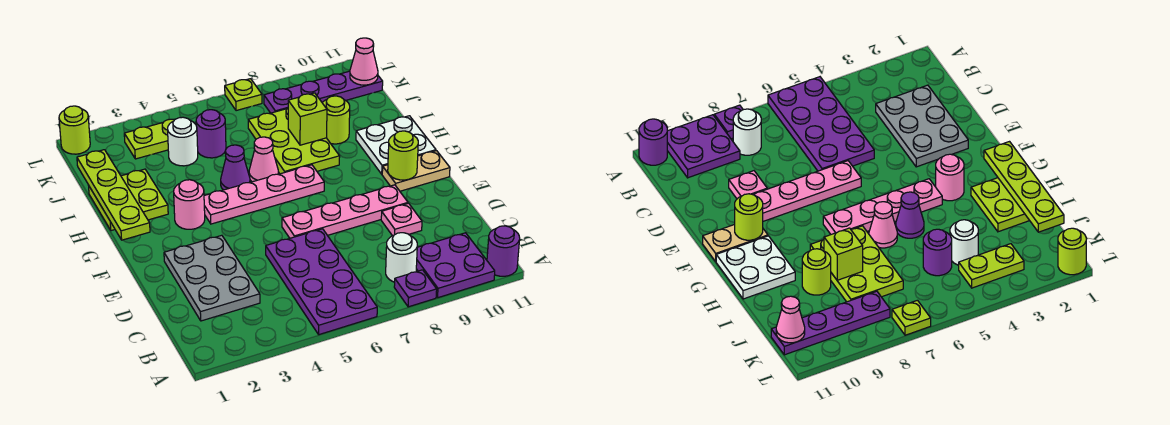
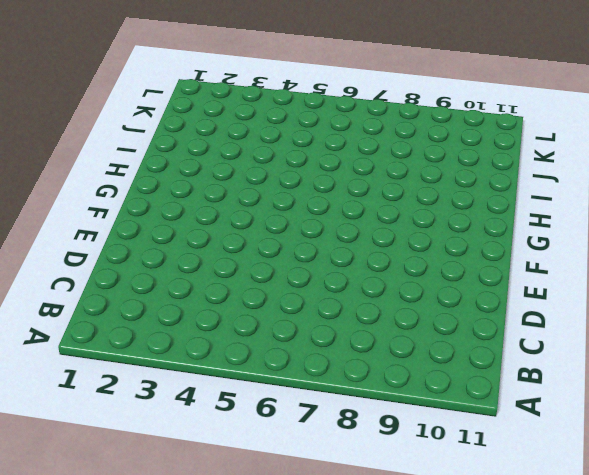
none -> purple 2x4 plate [266,229,377,335]
none -> purple 1x1 plate [394,270,437,307]
none -> purple 2x2 plate [416,233,495,298]

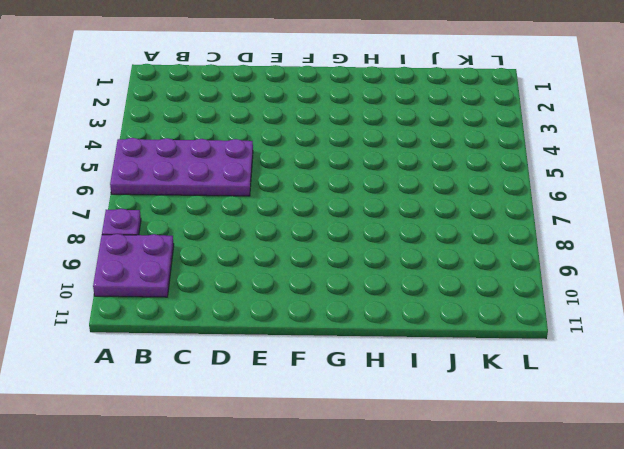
none -> purple 1x1 round brick [487,226,520,276]
none -> white 1x1 round brick [386,233,417,282]
none -> grey 2x3 plate [164,235,260,321]

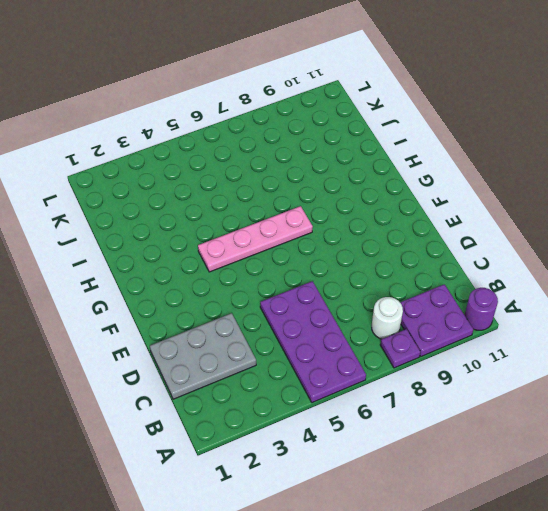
grey 2x3 plate [150,313,256,399] -> grey 2x3 plate turned to [164,235,260,321]
none -> pink 1x1 plate [381,203,422,236]
none -> pink 1x4 plate [282,185,408,238]
none -> tan 1x2 plate [382,151,450,191]

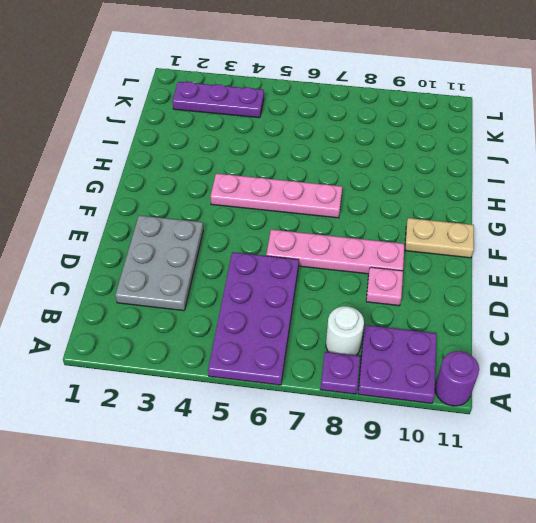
purple 1x3 plate [172,82,264,118] -> lime 1x2 plate [124,119,175,159]
none -> pink 1x1 round brick [174,180,205,229]
none -> white 2x2 plate [356,116,436,174]
none -> lime 2x2 plate [89,169,168,231]

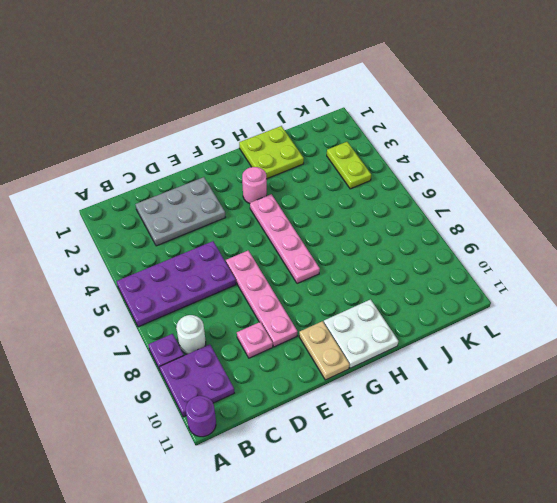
none -> purple 1x1 cone [221,145,250,190]
none -> pink 1x1 cone [249,137,278,182]
none -> lime 2x3 plate [248,108,340,174]

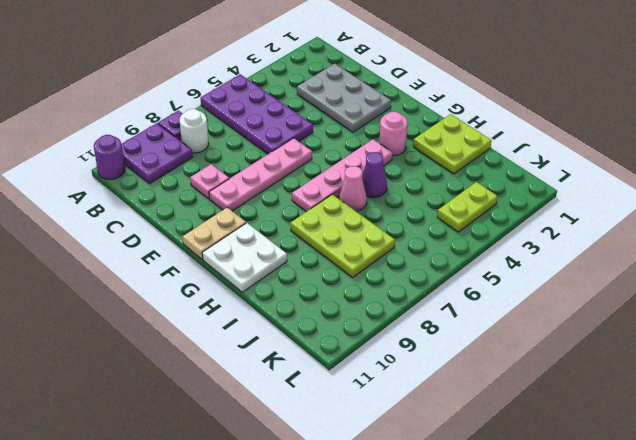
none -> lime 1x1 round brick [322,96,350,144]
none -> white 1x1 round brick [168,117,198,166]
none -> purple 1x1 round brick [196,110,226,158]

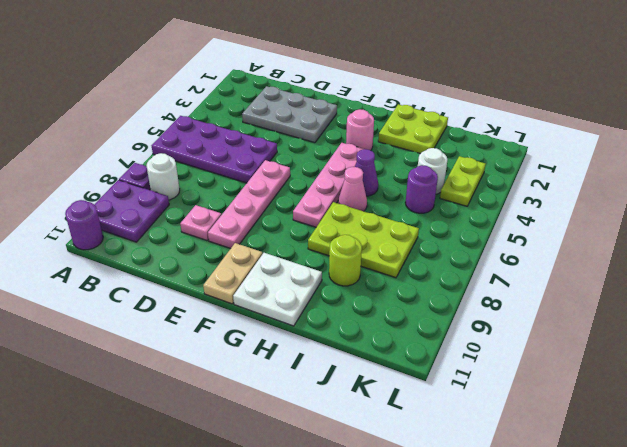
none -> purple 1x4 plate [264,71,383,113]
none -> lime 1x1 round brick [59,106,90,154]
none -> lime 1x1 plate [225,79,262,111]

